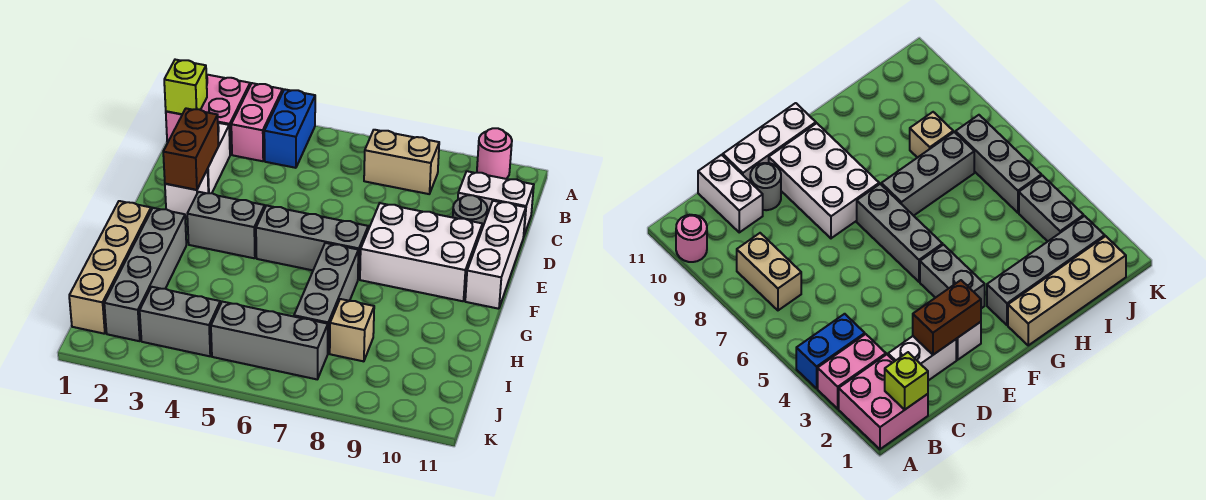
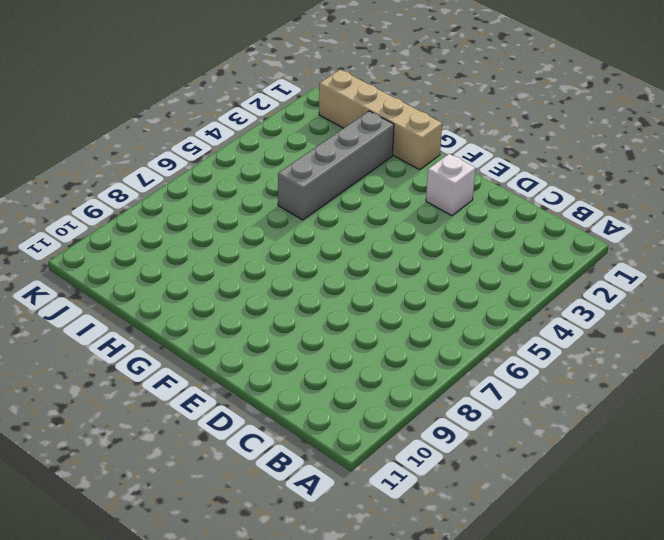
grey 1x4 brick [278,111,394,220] -> grey 1x4 brick turned to [104,208,186,341]
none -> pink 2x2 brick [166,74,250,155]
none -> pink 1x2 brick [231,83,283,161]
none -> blue 1x2 brick [264,89,315,168]

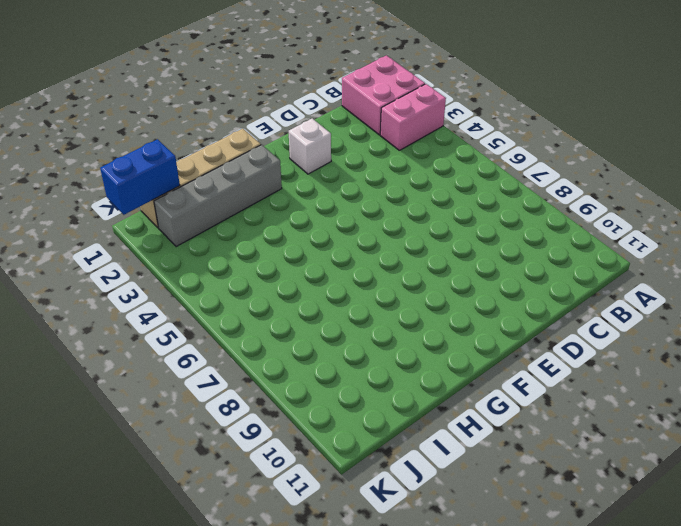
blue 1x2 brick [100,139,180,215] -> blue 1x2 brick moved to [264,89,315,168]
none -> pink 1x1 round brick [477,128,512,179]
none -> tan 1x2 brick [364,130,439,194]
none -> white 1x2 brick [208,123,230,193]

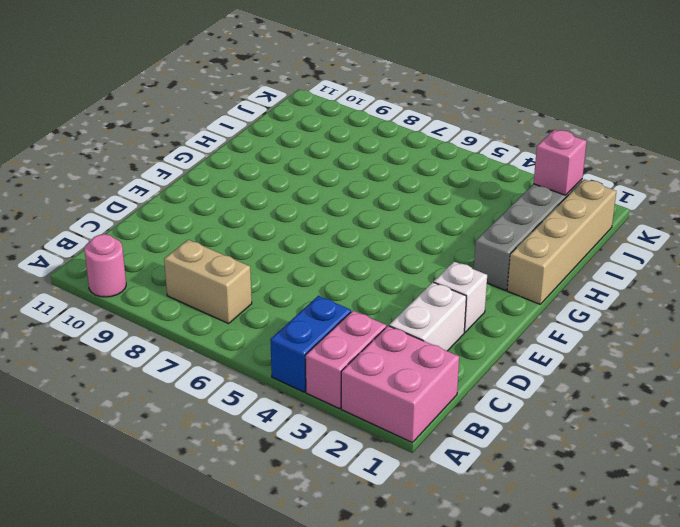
pink 1x1 brick [534,130,587,195] -> none
none -> white 1x2 brick [458,171,534,235]
none -> grey 1x1 round brick [453,195,487,228]
none -> white 1x3 brick [465,201,526,309]

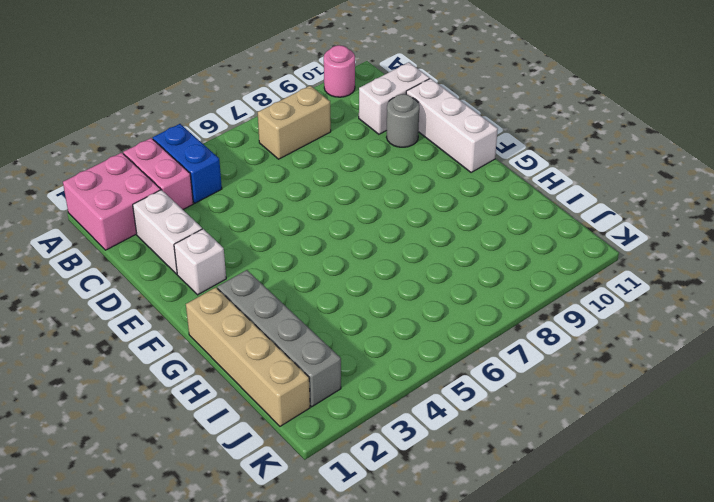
none -> white 2x3 brick [360,203,482,301]
none -> grey 1x2 brick [187,192,265,258]
none -> grey 1x3 brick [256,205,368,279]

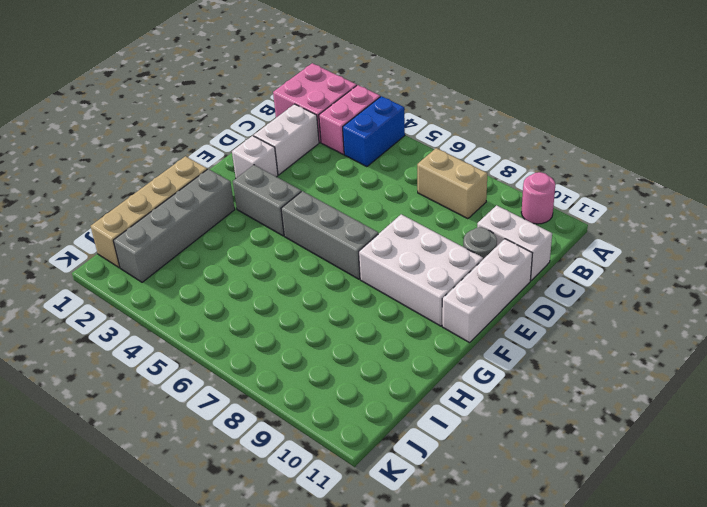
none -> grey 1x3 brick [294,243,358,353]
none -> tan 1x1 brick [330,299,374,361]
none -> grey 1x2 brick [140,287,220,356]

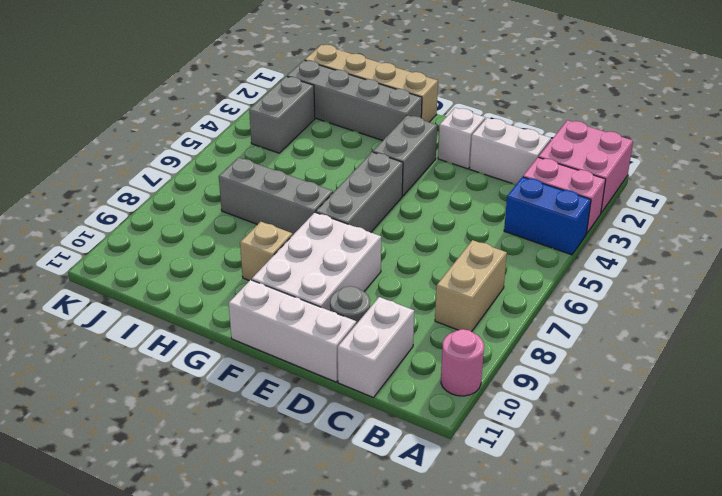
tan 1x1 brick [240,222,293,281] -> tan 1x1 brick moved to [330,299,374,361]
none -> grey 1x3 brick [211,302,328,379]
none -> lime 1x1 brick [164,60,207,114]
none -> brown 1x2 brick [163,108,218,190]

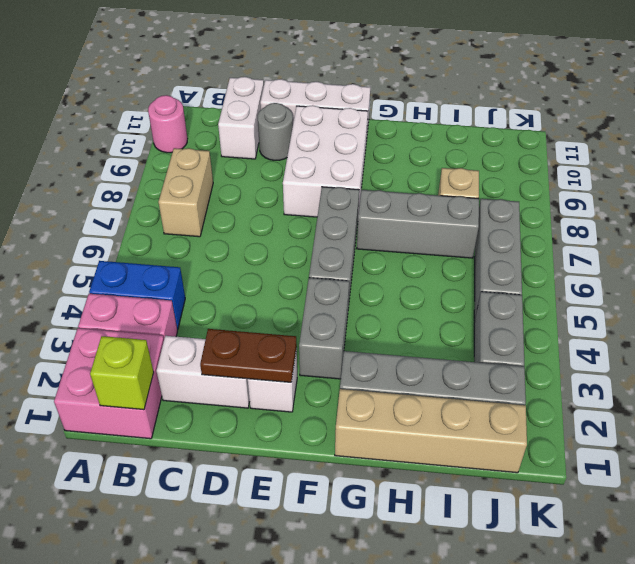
brown 1x2 plate [200,329,297,382] -> brown 1x2 brick [163,108,218,190]

